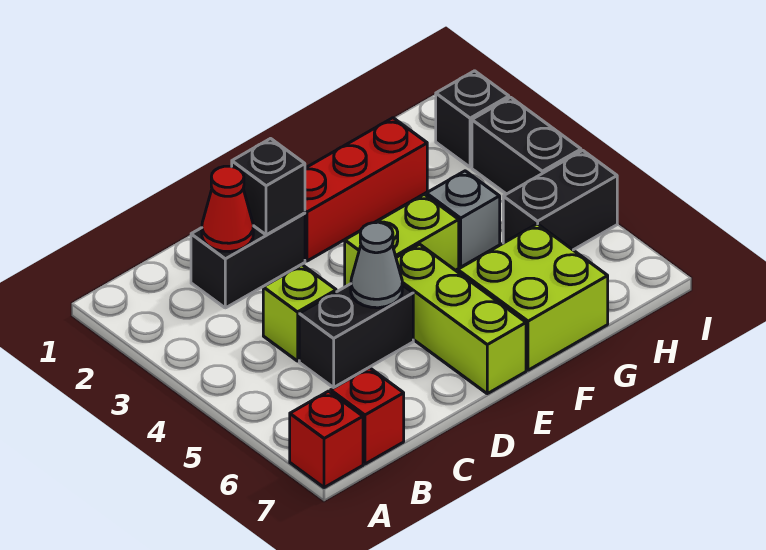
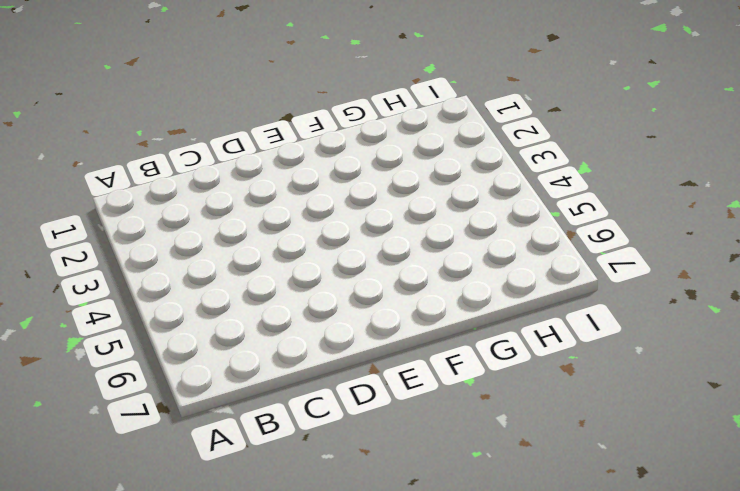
none -> red 1x1 brick [290,391,363,488]
none -> red 1x1 brick [331,368,404,464]
none -> black 1x2 brick [191,213,305,308]

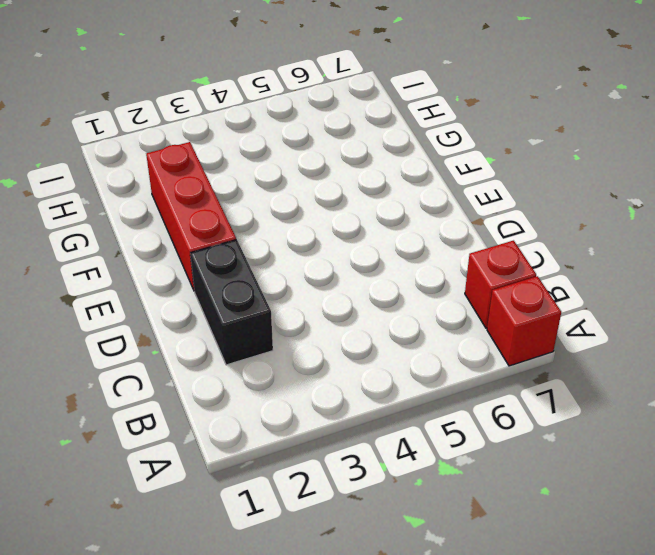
none -> lime 1x1 brick [263,265,336,361]
none -> black 1x2 brick [299,284,413,387]
none -> lime 1x2 brick [345,194,459,287]

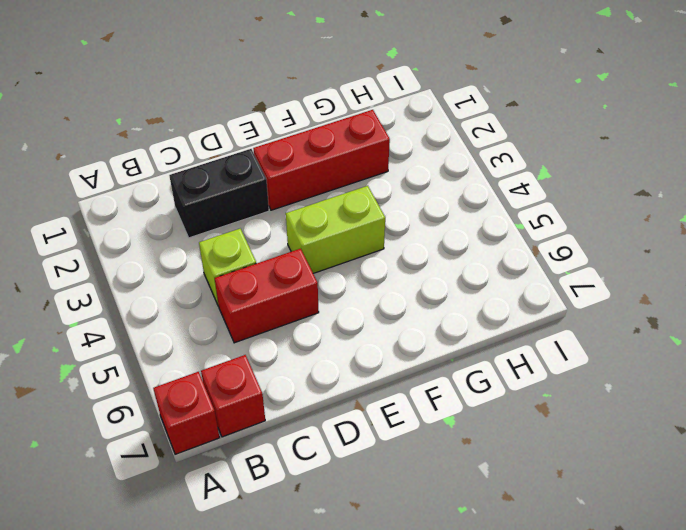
red 1x2 brick [215,249,319,343] -> black 1x2 brick [299,284,413,387]
none -> lime 1x3 brick [396,244,526,394]
none -> lime 2x2 brick [458,224,608,370]
none -> grey 1x1 brick [426,171,500,267]

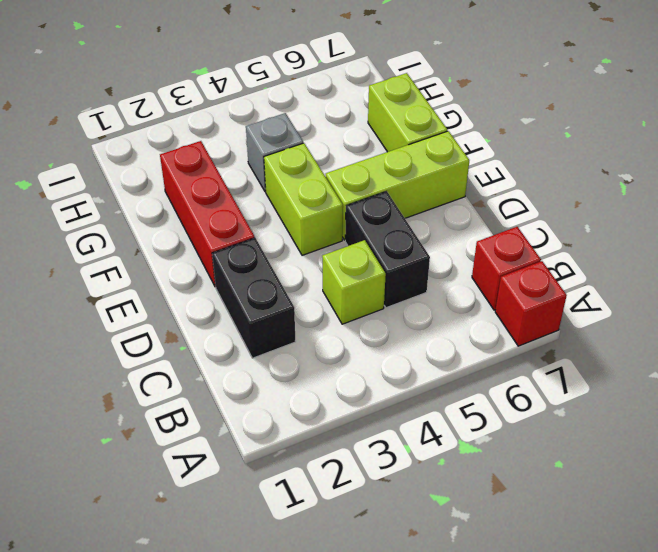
lime 1x2 brick [368,73,447,152] -> lime 2x2 brick [458,224,608,370]
none -> black 1x2 brick [503,150,617,250]
none -> black 1x1 brick [436,71,509,167]
none -> black 1x2 brick [472,97,581,194]

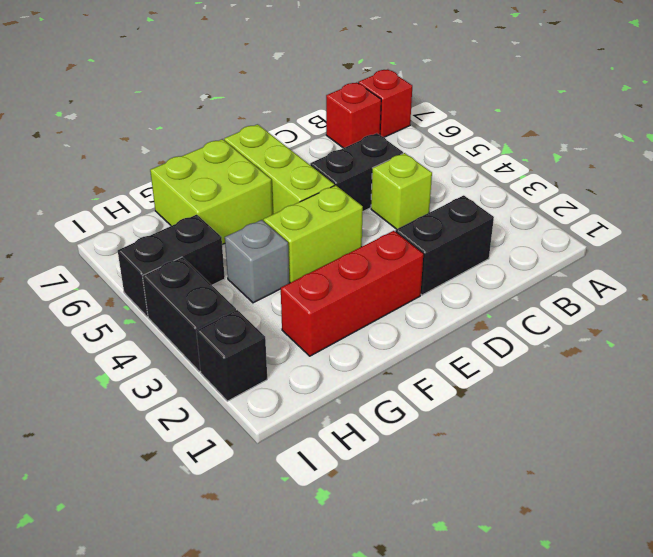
none -> red 1x1 cone [202,166,253,252]
none -> black 1x1 brick [232,139,305,235]
none -> grey 1x1 cone [351,222,402,308]

